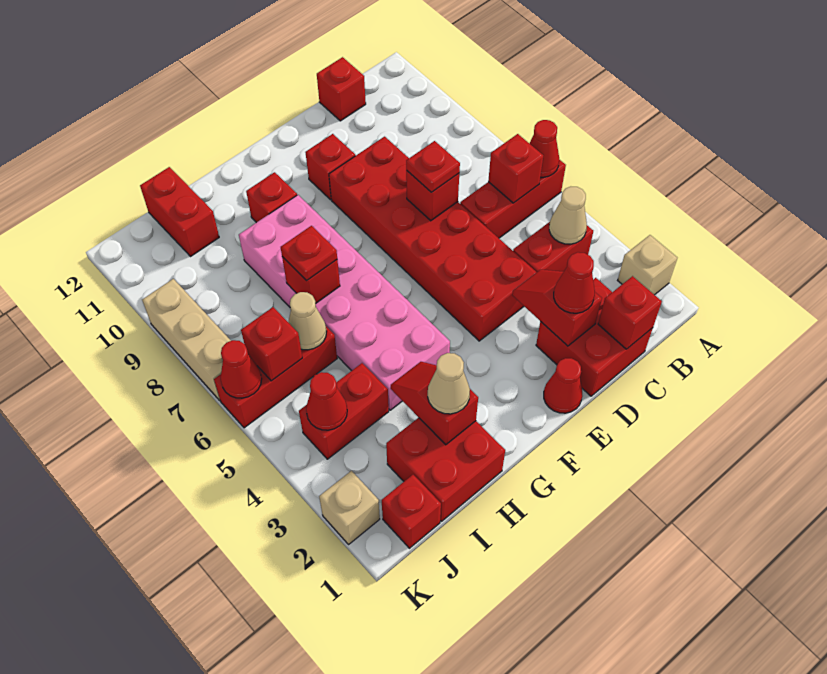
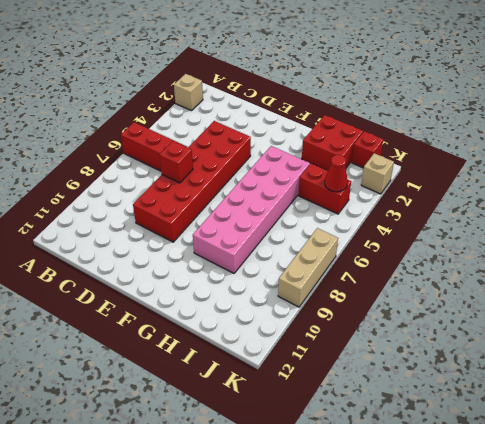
none -> red 1x2 brick [513,222,593,272]
none -> red 2x2 brick [536,278,653,396]
none -> red 1x1 brick [317,57,366,121]
none -> red 1x1 cone [544,358,582,413]

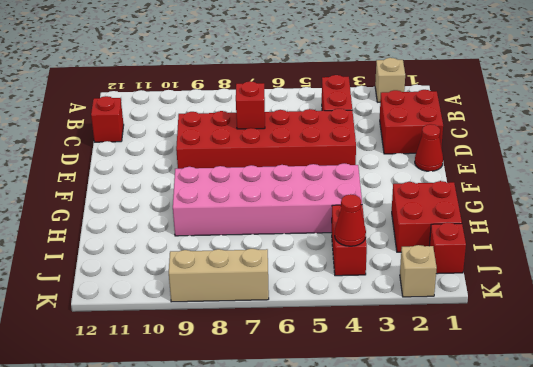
none -> red 1x3 brick [460,160,566,238]
none -> red 1x1 brick [305,134,355,200]
none -> red 1x1 brick [246,172,297,223]
none -> red 1x3 brick [214,327,337,428]

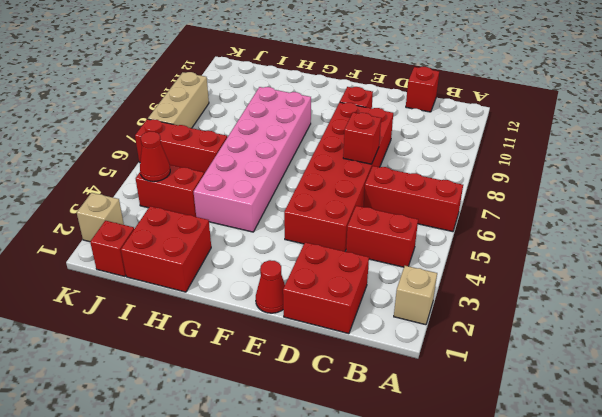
none -> red 1x1 brick [246,172,297,223]
none -> red 1x2 brick [140,167,219,256]
none -> red 1x1 cone [529,120,559,177]
none -> tan 1x1 cone [549,187,587,244]

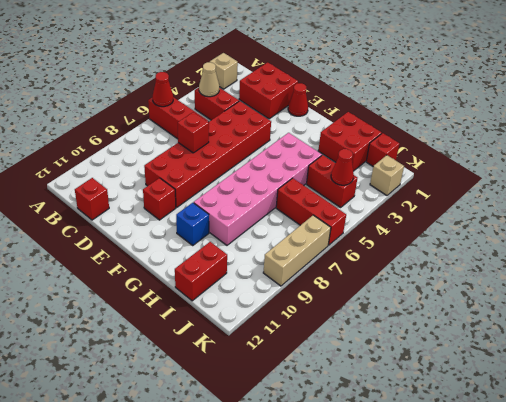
blue 1x1 brick [176,203,209,245] -> red 1x1 brick [246,172,297,223]
none -> red 1x1 brick [488,134,543,203]
none -> red 1x1 brick [598,276,662,349]
none -> red 1x2 slope [512,270,602,346]
none -> red 1x2 slope [391,362,478,445]

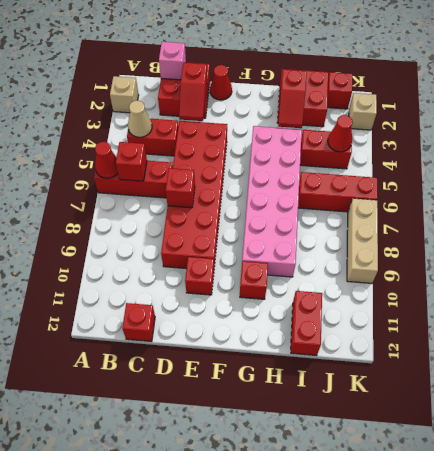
pink 1x1 brick [159,42,186,80] -> red 1x1 brick [598,276,662,349]
none -> red 1x1 brick [282,257,340,303]
none -> tan 1x1 cone [288,292,327,350]
none -> red 1x1 brick [241,307,302,381]
none -> red 1x1 cone [221,340,262,398]

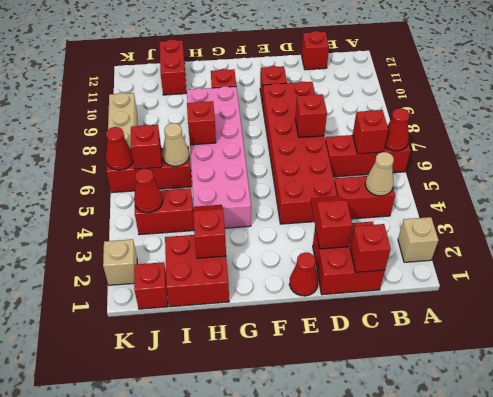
none -> red 1x1 cone [554,252,595,313]
none -> red 1x1 plate [406,141,460,192]
none -> tan 1x1 cone [428,353,470,414]
none -> red 1x1 plate [281,226,337,281]

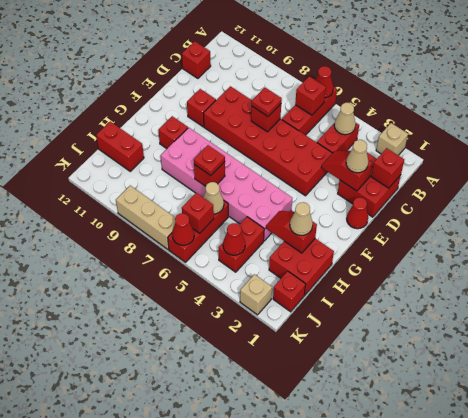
tan 1x1 cone [346,140,368,173] -> red 1x1 cone [554,252,595,313]

